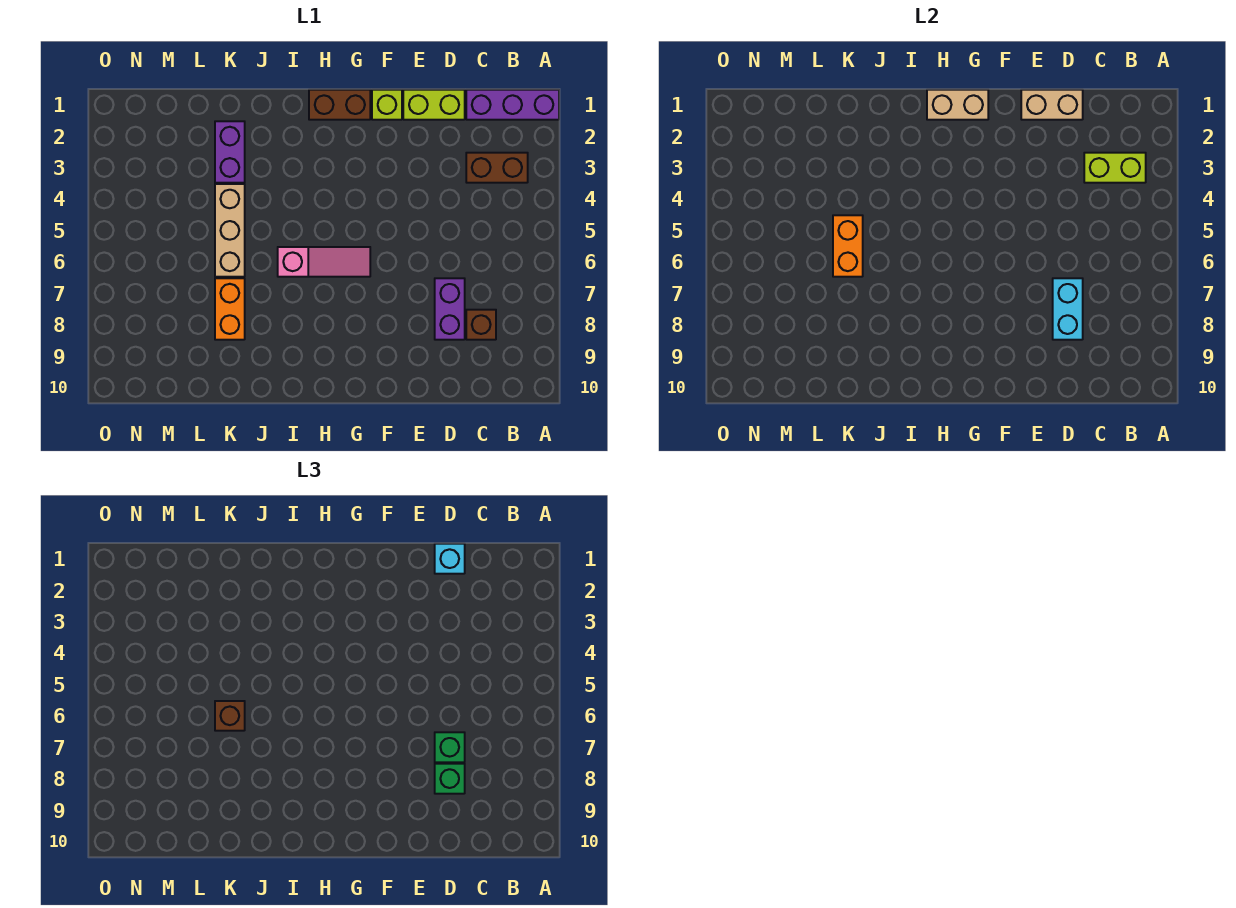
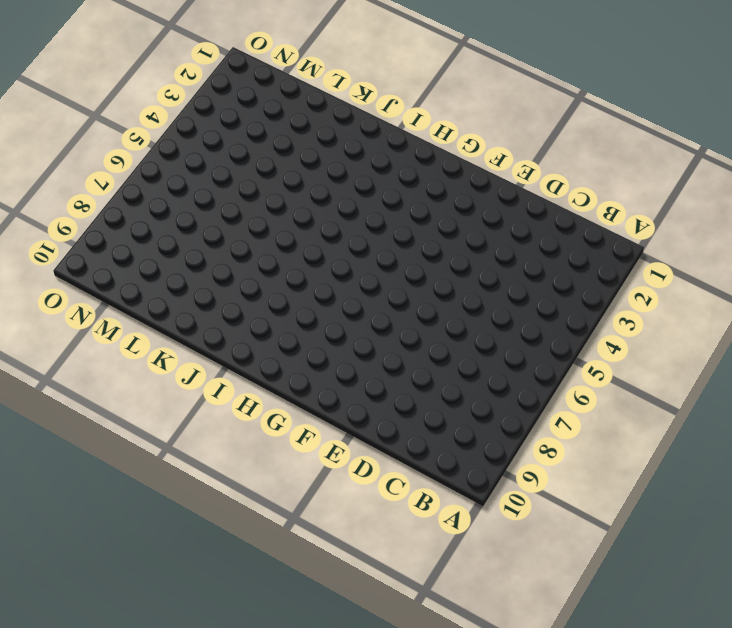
none -> purple 1x3 brick [466,90,559,120]
none -> brown 1x2 brick [466,153,528,183]
none -> brown 1x1 brick [466,310,496,340]

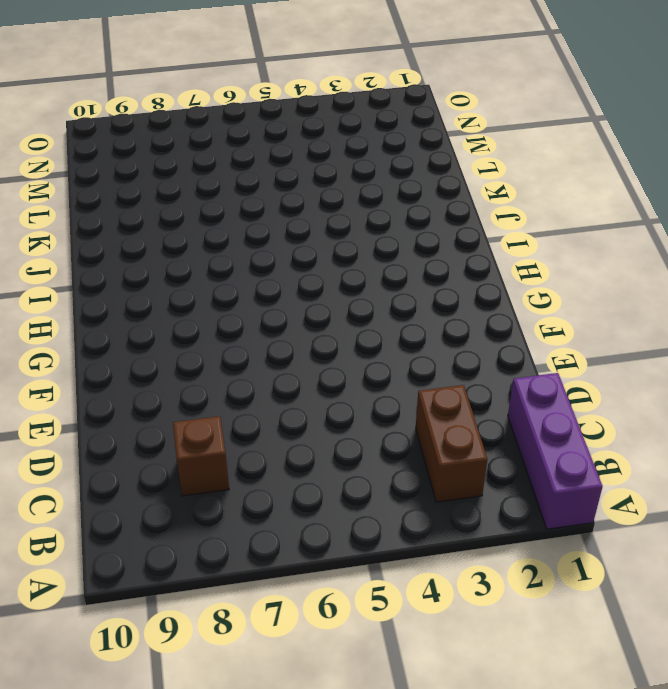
none -> lime 1x2 brick [403,90,465,120]
none -> purple 1x2 brick [435,278,465,340]
none -> lime 1x1 brick [372,90,402,120]

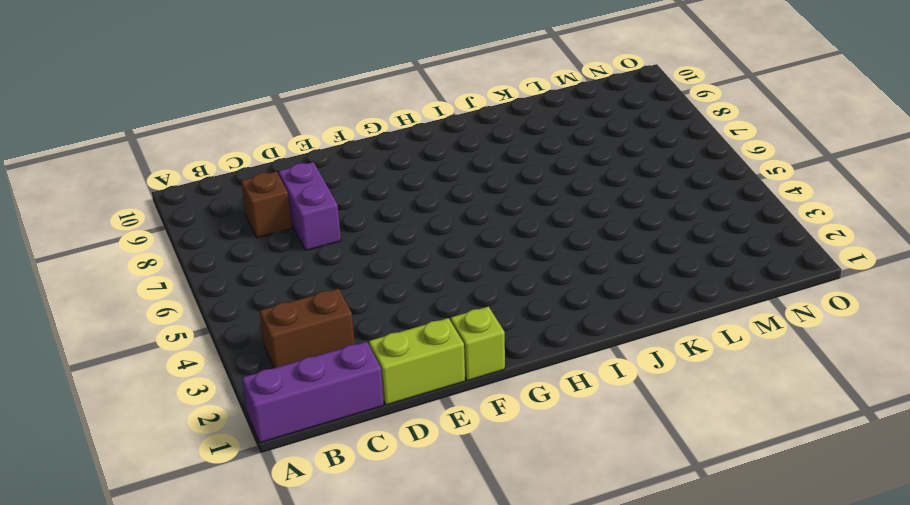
none -> brown 1x2 brick [309,90,370,120]
none -> pink 1x3 slope [278,247,370,277]
none -> purple 1x2 brick [215,121,245,183]

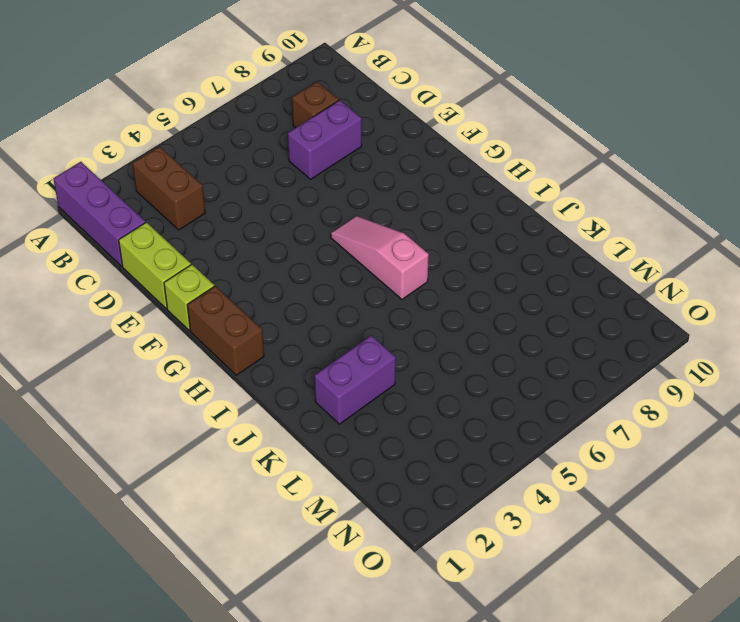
none -> tan 1x3 brick [215,184,245,277]
none -> orange 1x2 brick [215,278,245,340]
none -> lime 1x2 brick [1084,153,1146,183]

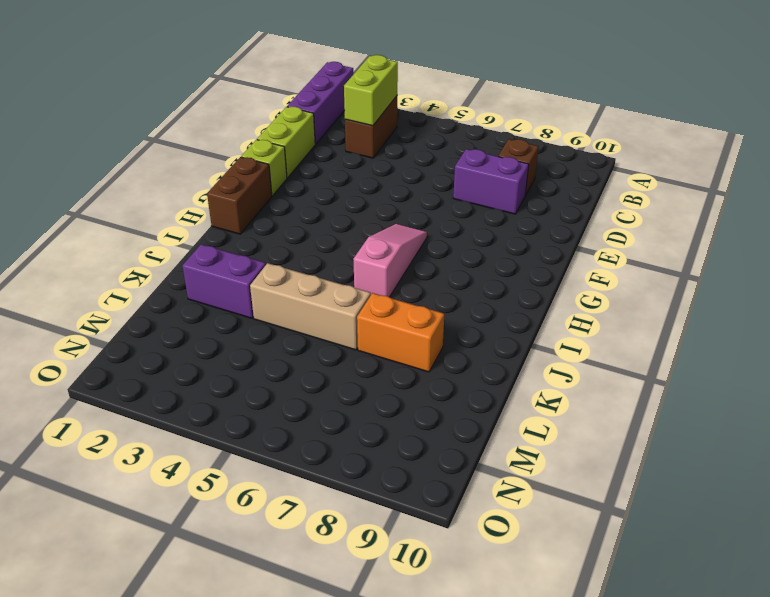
none -> tan 1x2 brick [1021,90,1083,120]
none -> cyan 1x2 brick [1053,278,1083,340]
none -> tan 1x2 brick [927,90,988,120]

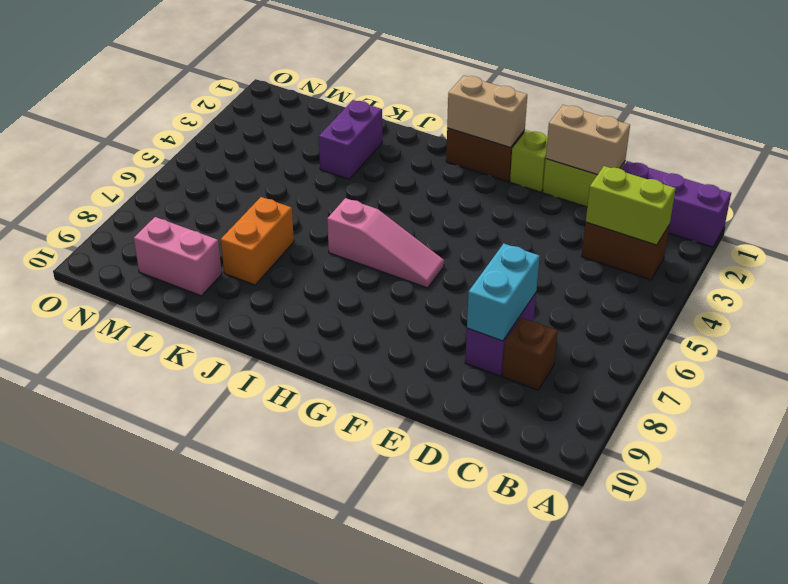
pink 1x2 brick [134,217,222,296] -> none
none -> tan 1x3 brick [215,184,245,277]
none -> orange 1x2 brick [833,215,863,277]
none -> cyan 1x1 brick [435,544,465,574]

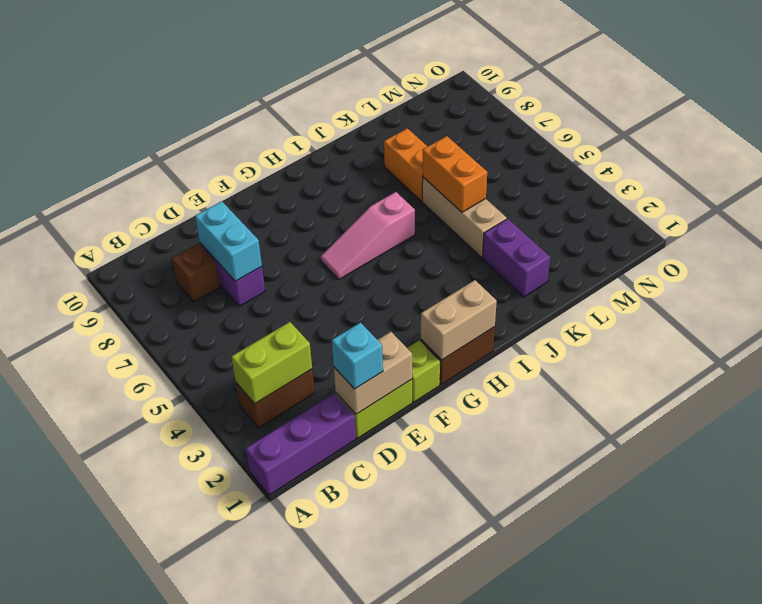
none -> green 1x1 brick [435,732,465,762]
none -> green 1x1 brick [435,764,465,794]
none -> brown 1x1 brick [215,701,245,731]

